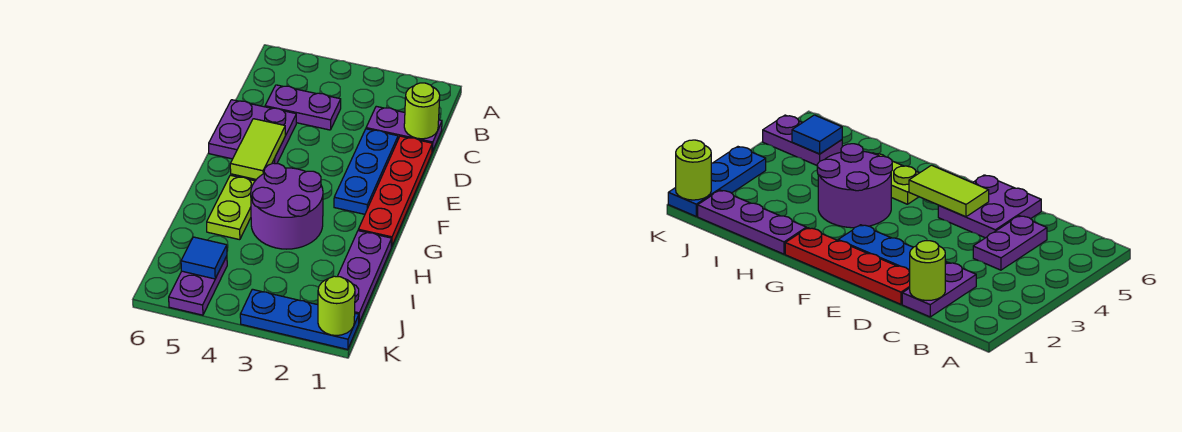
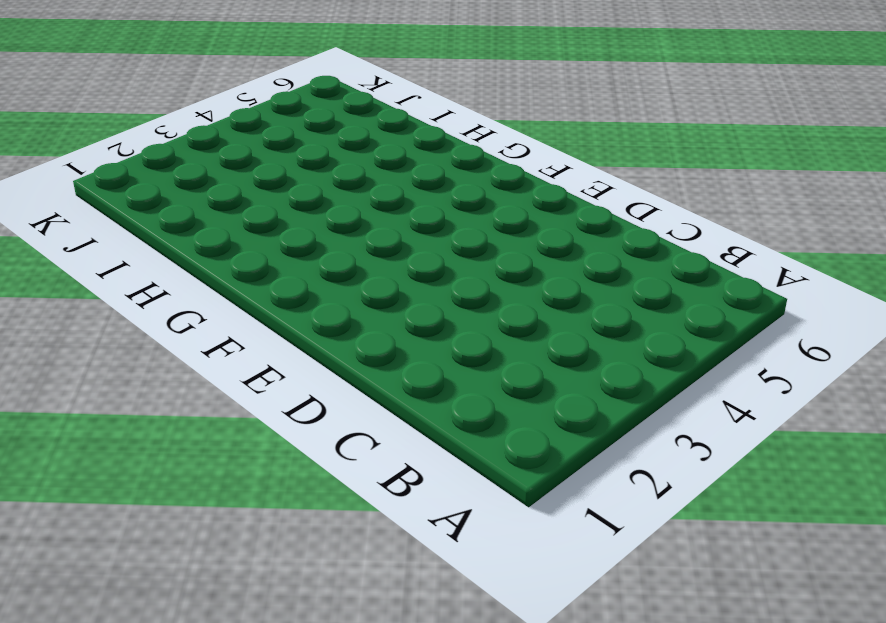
none -> purple 1x2 plate [366,106,442,152]
none -> purple 1x2 plate [265,85,341,130]
none -> red 1x4 plate [358,136,432,247]

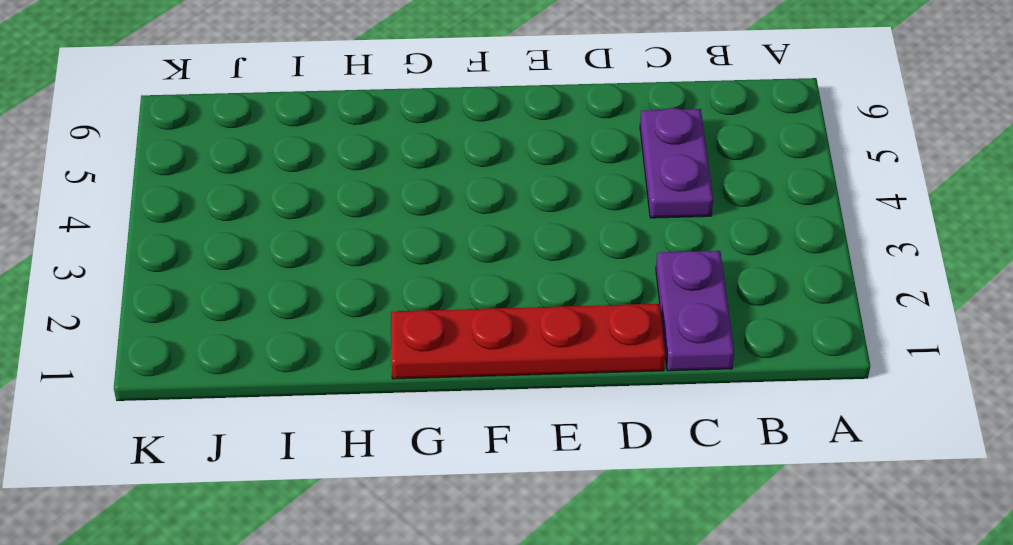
none -> blue 1x3 plate [334,129,398,214]
none -> purple 2x2 plate [209,100,296,164]
none -> purple 2x2 round brick [251,163,323,249]

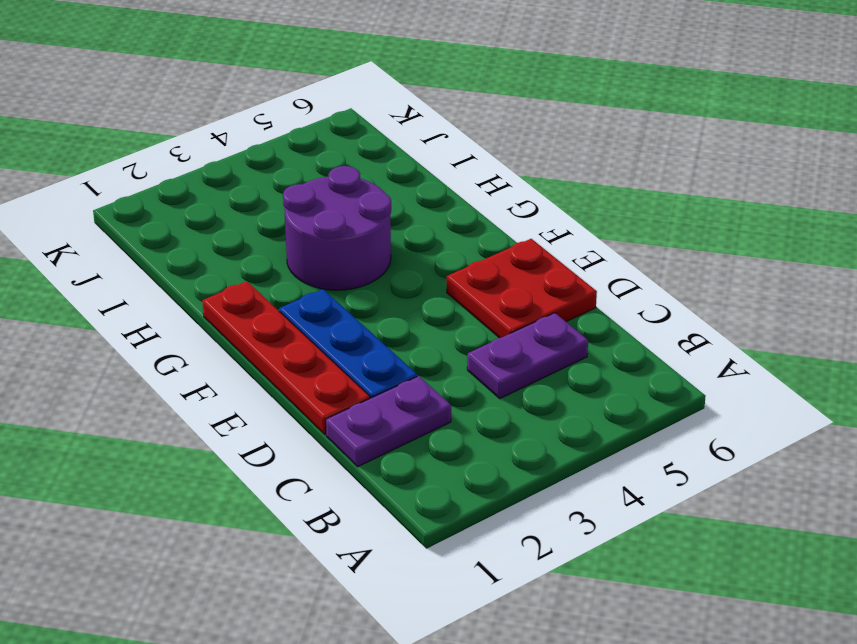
red 2x2 plate [447,239,597,338] -> purple 2x2 plate [209,100,296,164]
none -> lime 1x2 plate [207,175,255,240]
none -> purple 1x3 plate [337,231,392,322]
none -> purple 1x2 plate [169,256,227,315]

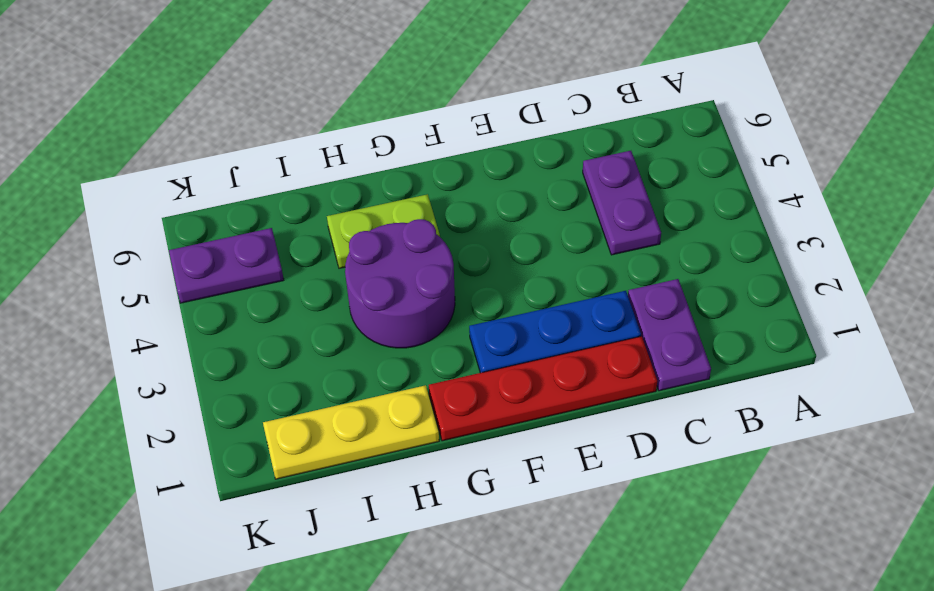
yellow 1x3 plate [263,385,439,479] -> purple 1x3 plate [337,231,392,322]
none -> purple 2x2 plate [209,100,296,164]
none -> blue 1x3 plate [240,289,359,350]
none -> lime 1x1 round brick [404,83,440,139]

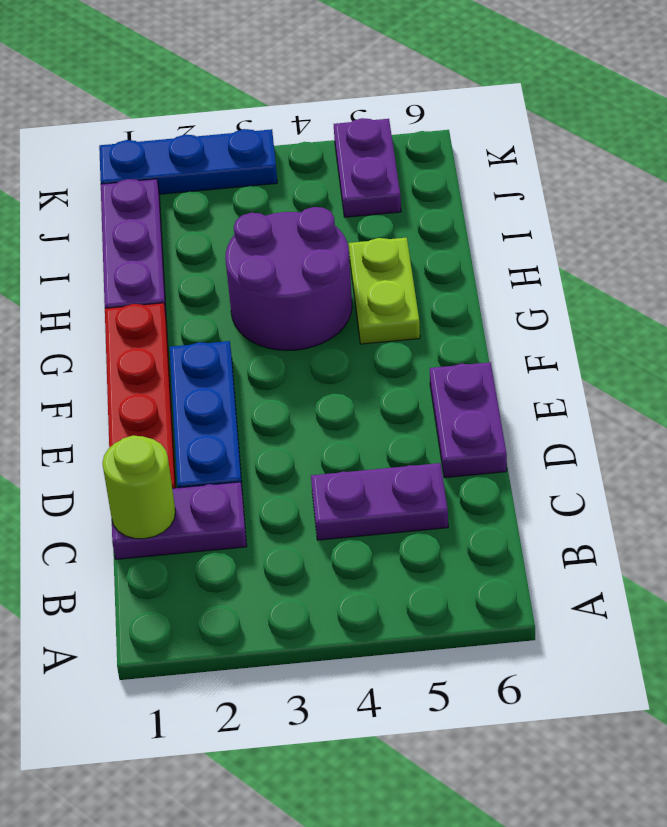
purple 1x2 plate [430,362,507,478] -> purple 2x2 plate [209,100,296,164]
none -> lime 1x2 tile [230,119,285,179]
none -> blue 1x1 tile [181,237,227,279]
none -> lime 1x1 round brick [318,276,355,336]

